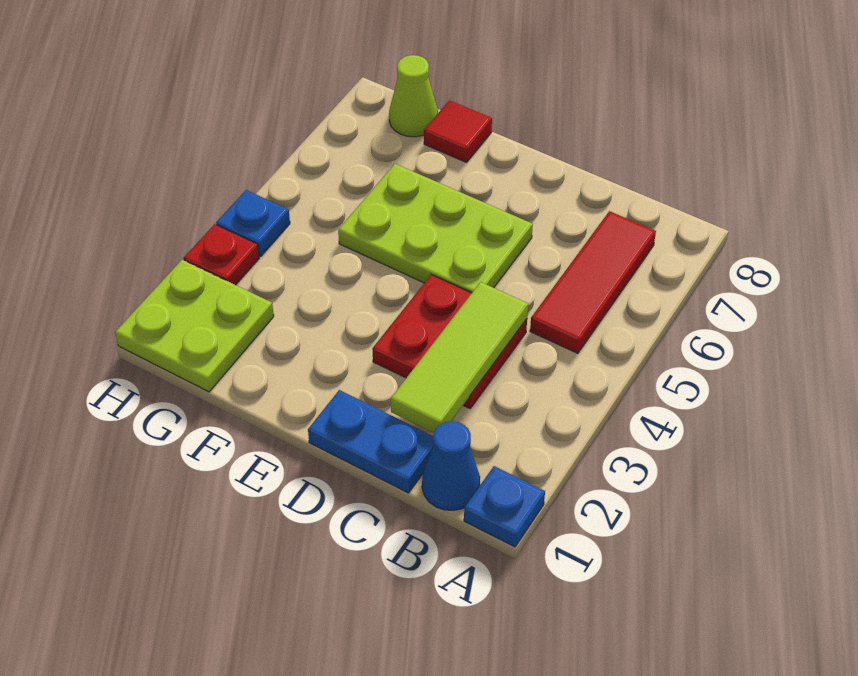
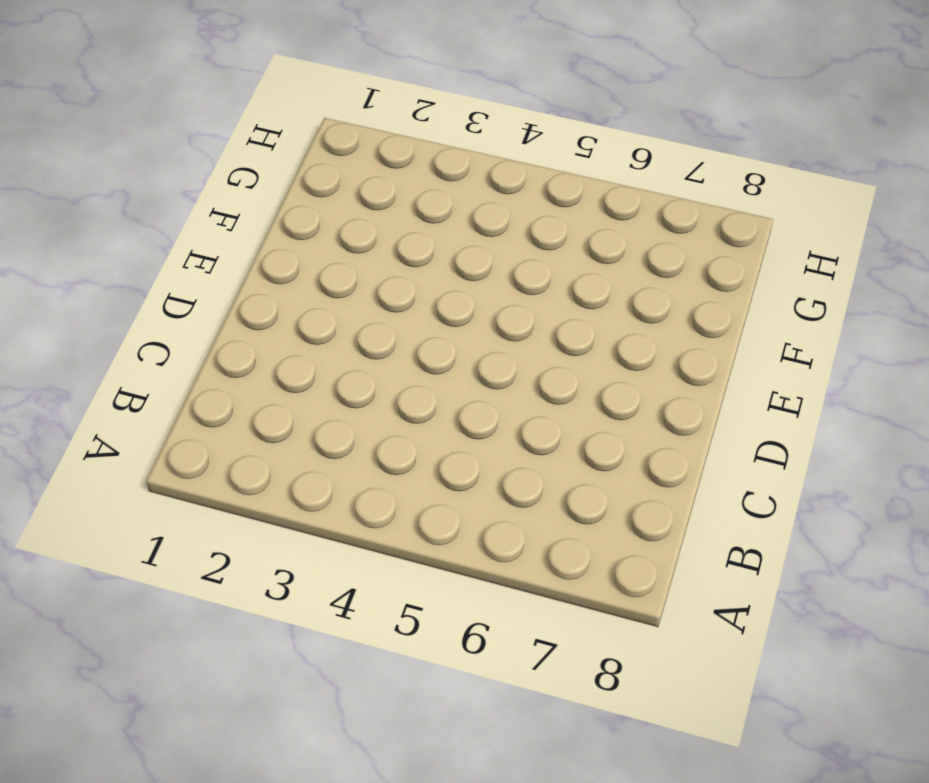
none -> blue 1x1 plate [464,466,545,547]
none -> blue 1x1 cone [422,421,480,510]
none -> red 1x3 tile [530,211,656,353]

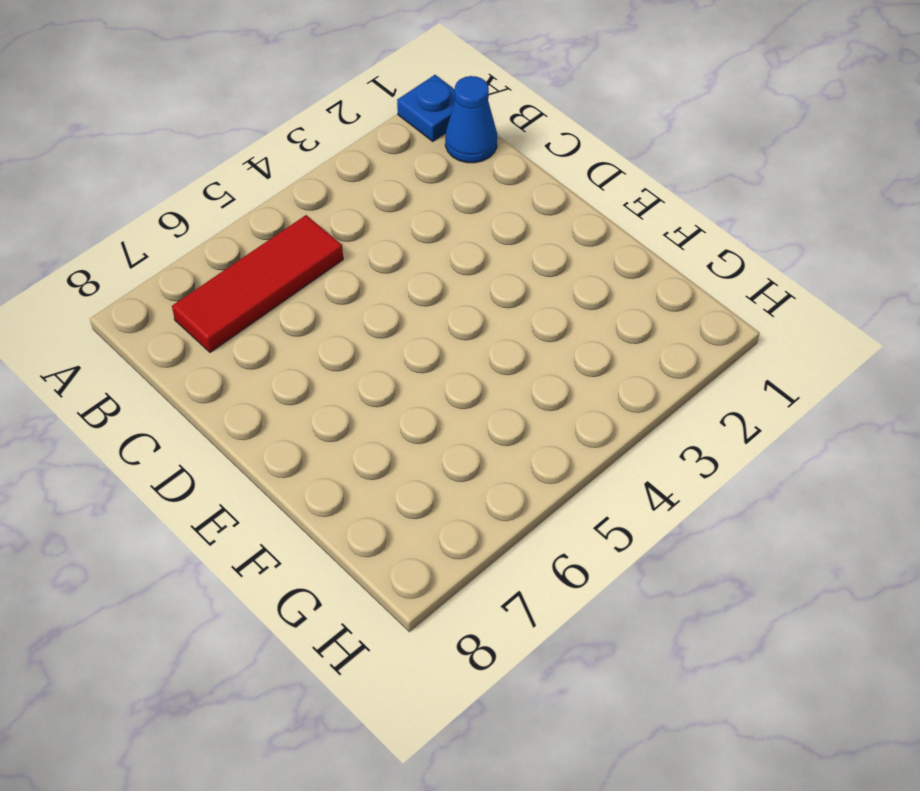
none -> blue 1x2 plate [308,390,433,493]
none -> red 2x2 plate [372,275,527,408]
none -> lime 2x3 plate [338,164,533,293]

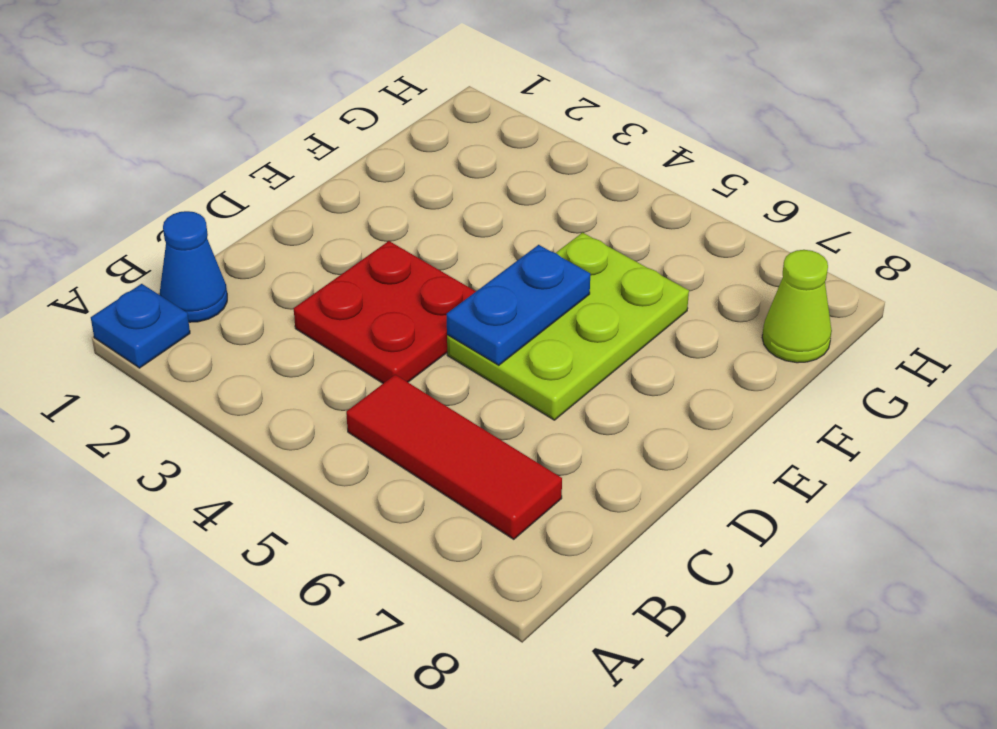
blue 1x2 plate [447,245,590,365] -> blue 1x2 plate moved to [308,390,433,493]
none -> red 1x1 tile [424,100,492,162]
none -> lime 2x2 plate [115,260,274,392]
none -> red 1x1 plate [184,224,259,285]

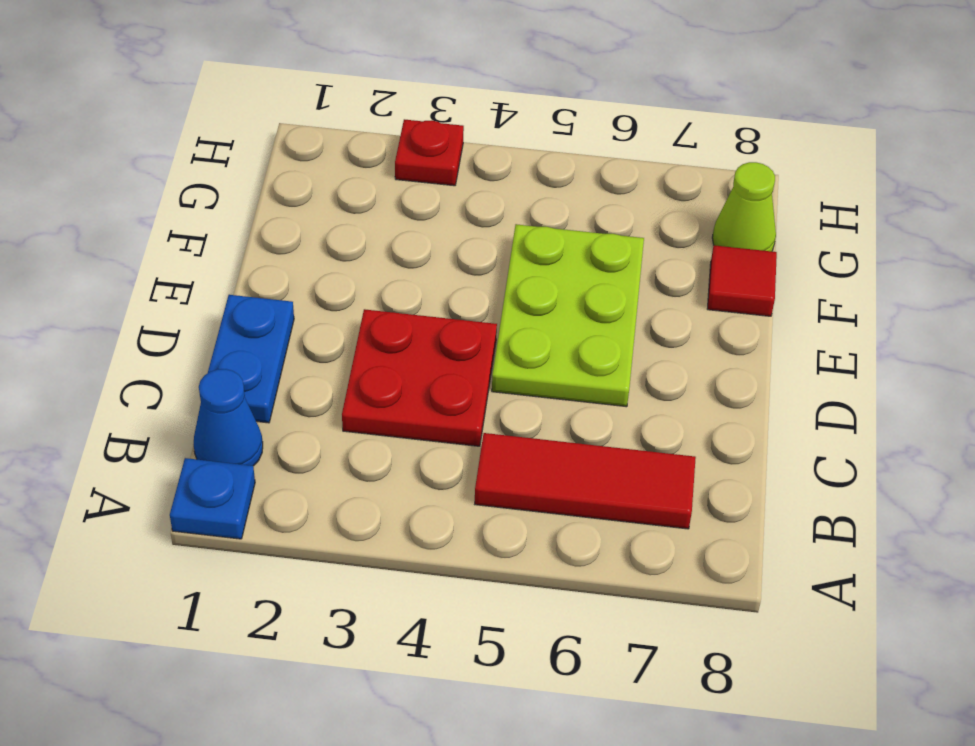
none -> lime 2x2 plate [115,260,274,392]
none -> blue 1x1 plate [216,190,290,256]
none -> lime 1x3 tile [391,282,528,433]

